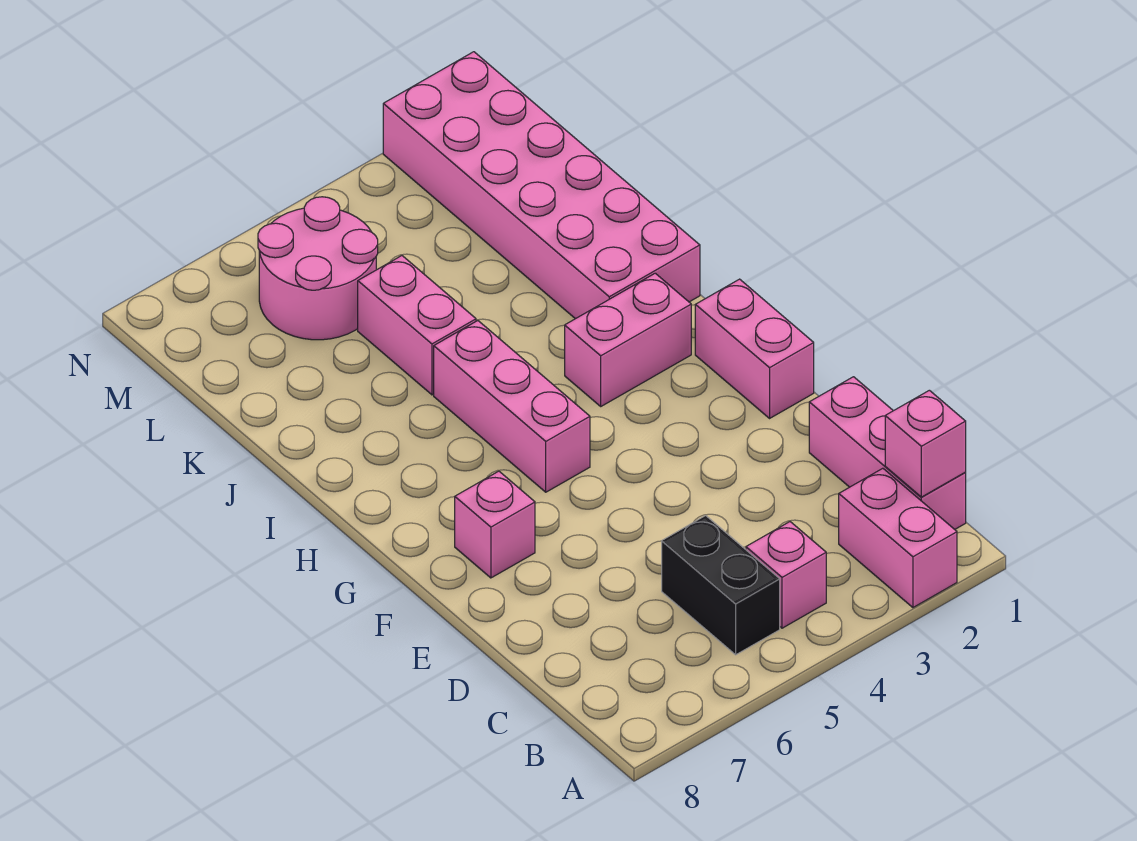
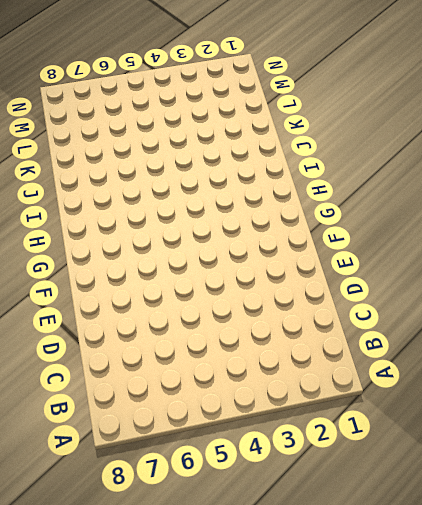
none -> pink 1x2 brick [839,468,957,607]
none -> pink 1x3 brick [809,377,966,529]
none -> pink 1x1 brick [746,522,826,628]

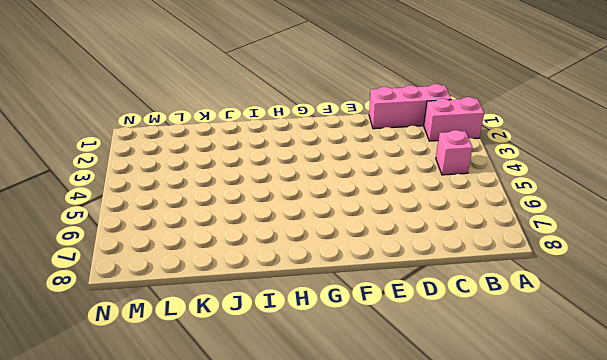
none -> black 1x2 brick [662,516,780,655]
none -> pink 1x2 brick [695,279,814,418]
none -> pink 1x1 brick [455,471,535,578]

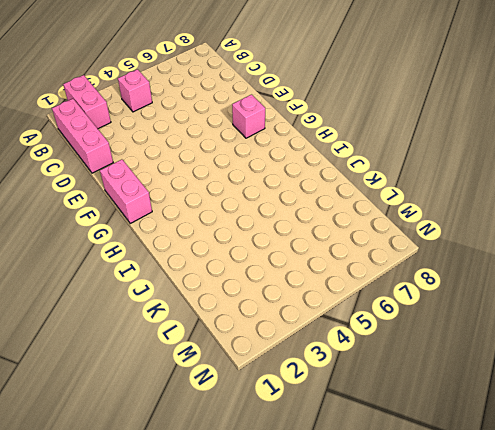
none -> black 1x2 brick [662,516,780,655]
none -> pink 1x3 brick [434,321,590,492]
none -> pink 1x2 brick [565,273,691,406]

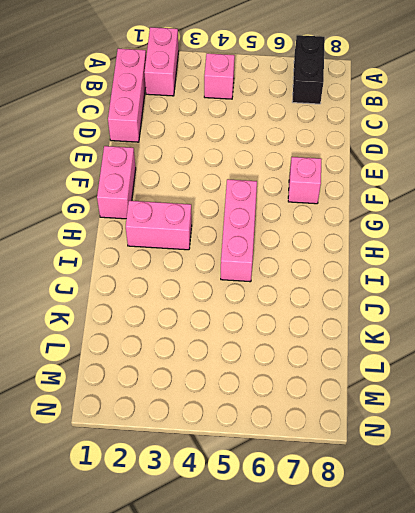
black 1x2 brick [292,35,325,104] -> black 1x2 brick moved to [662,516,780,655]
none -> pink 2x6 brick [383,52,700,319]
none -> pink 1x2 brick [358,256,476,395]
none -> pink 2x2 round brick [258,197,378,340]

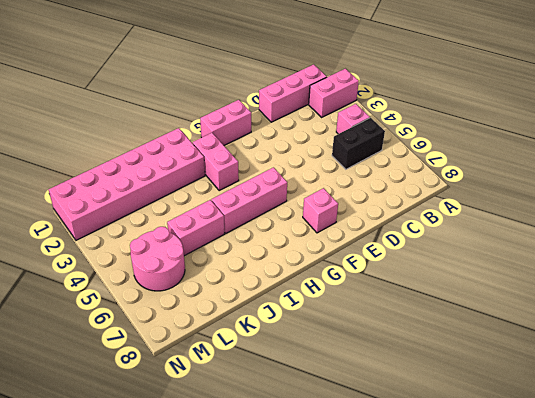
none -> pink 1x1 brick [885,390,966,497]

